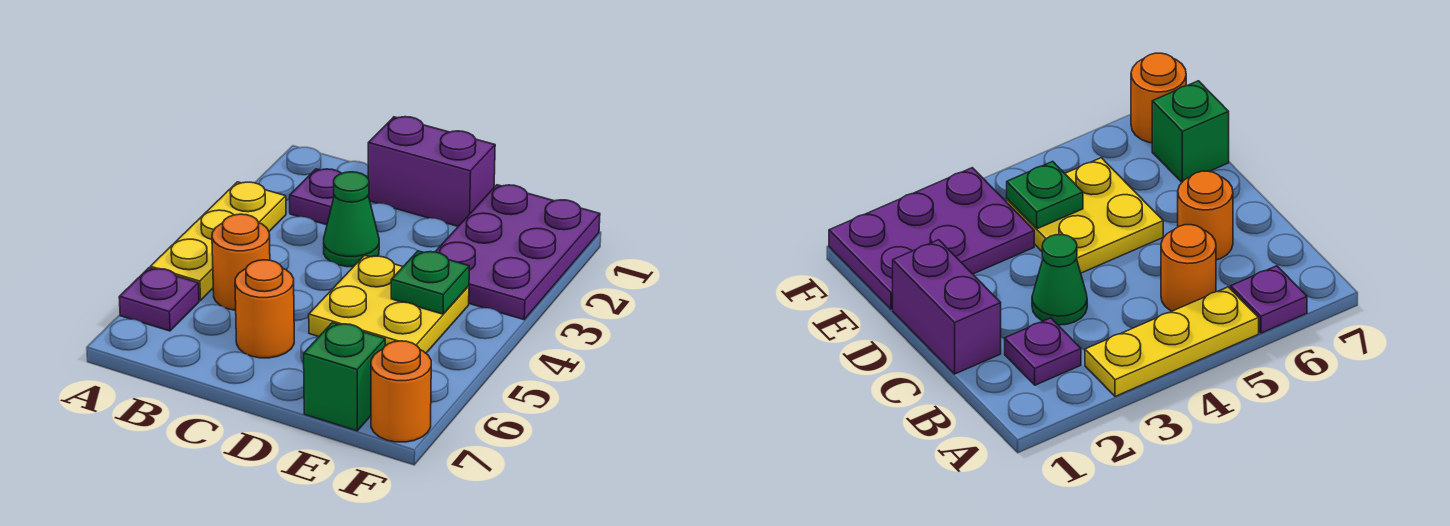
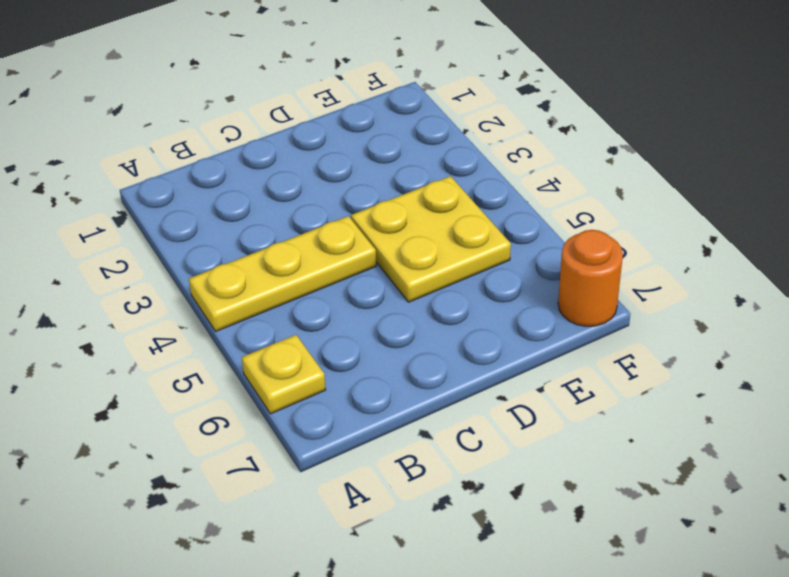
yellow 1x3 plate [189,216,376,331] -> yellow 1x3 plate turned to [150,182,286,301]
yellow 1x1 plate [242,335,326,414] -> purple 1x1 plate [119,268,199,331]
none -> purple 1x1 plate [290,169,342,225]
none -> orange 1x1 round brick [212,214,270,310]
none -> purple 1x2 brick [368,117,495,226]

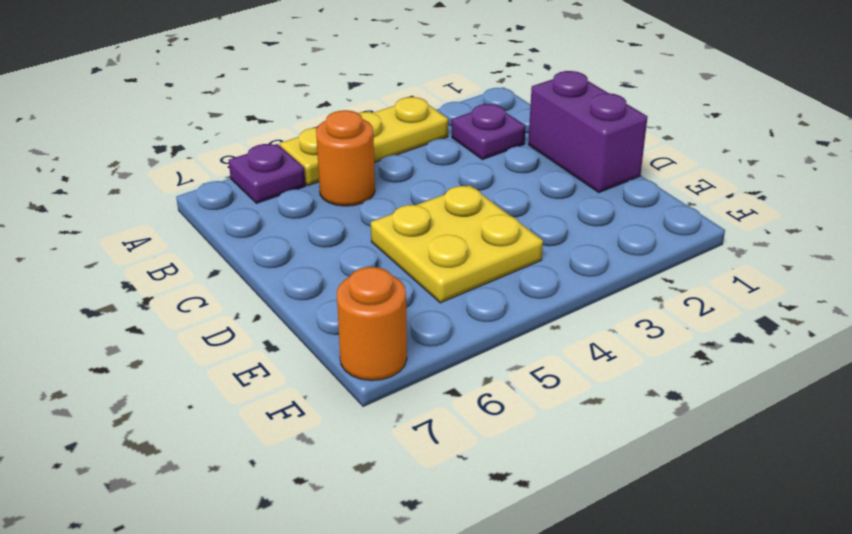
none -> green 1x1 cone [324,172,379,267]
none -> orange 1x1 round brick [235,260,294,358]
none -> purple 2x3 plate [435,185,600,320]

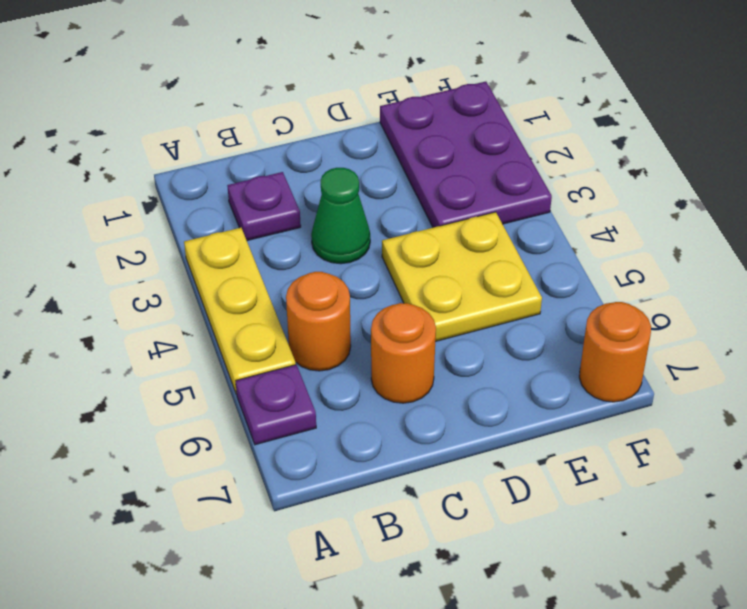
none -> purple 1x2 brick [368,117,495,226]
none -> green 1x1 brick [304,323,385,431]
none -> green 1x1 plate [391,251,469,314]

